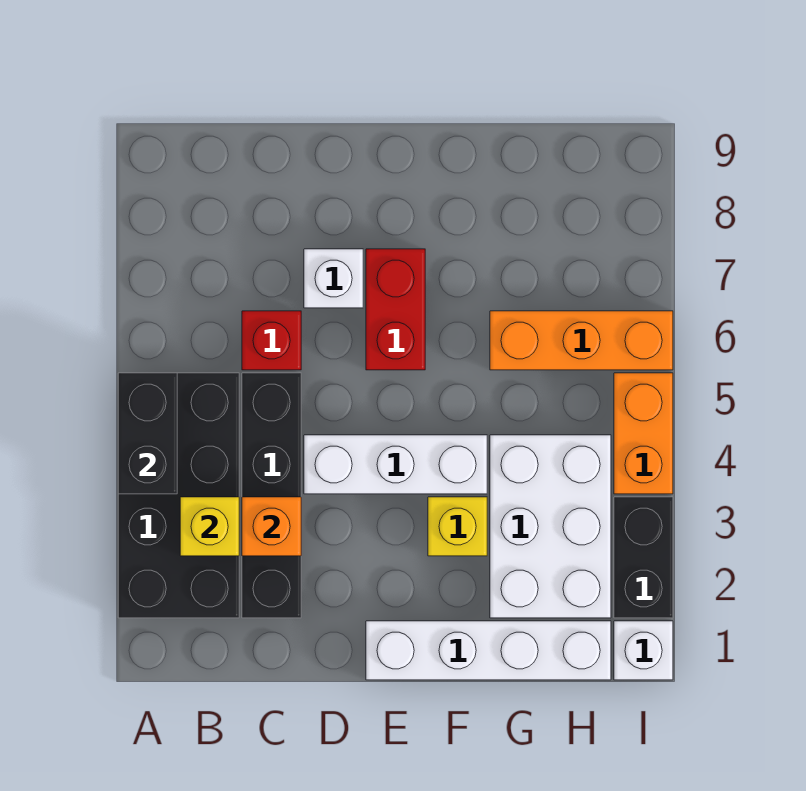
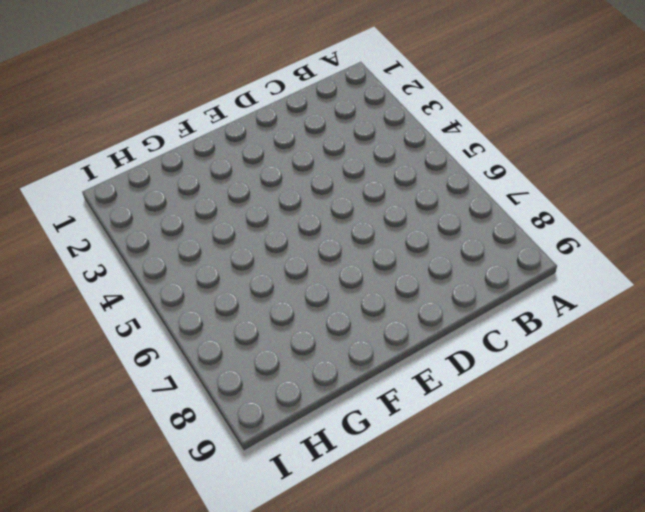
none -> black 2x4 brick [118,373,239,618]
none -> black 1x4 brick [242,373,301,618]
none -> red 1x1 brick [242,311,301,370]

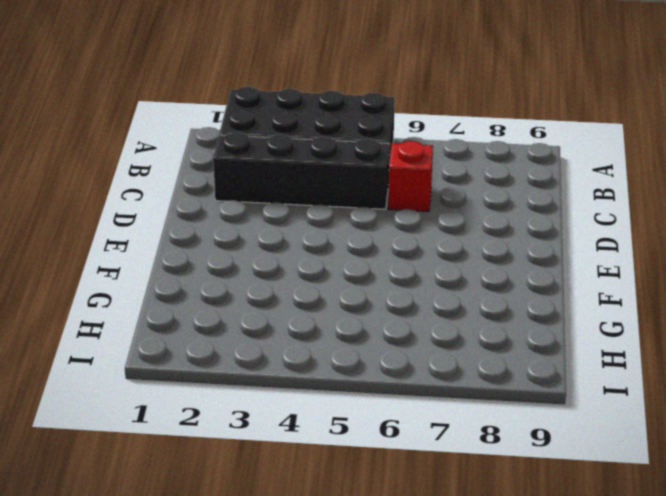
none -> white 1x3 brick [304,435,487,494]
none -> white 1x1 brick [304,249,363,308]
none -> white 1x4 brick [366,621,611,680]

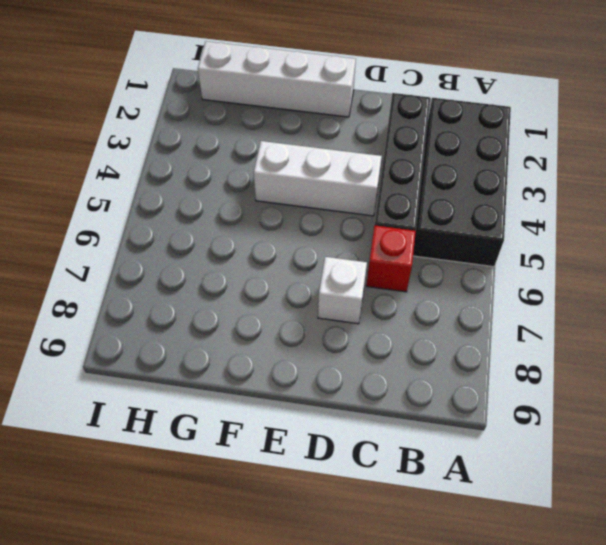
none -> red 1x2 brick [366,249,425,370]
none -> yellow 1x1 brick [428,497,487,556]
none -> white 2x3 brick [490,435,611,618]

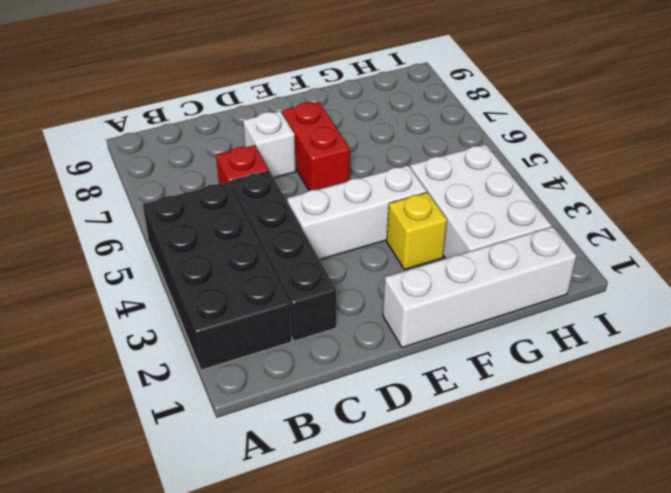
none -> orange 1x3 brick [490,311,673,370]
none -> white 1x1 brick [614,621,673,680]
none -> black 1x2 brick [614,497,673,618]

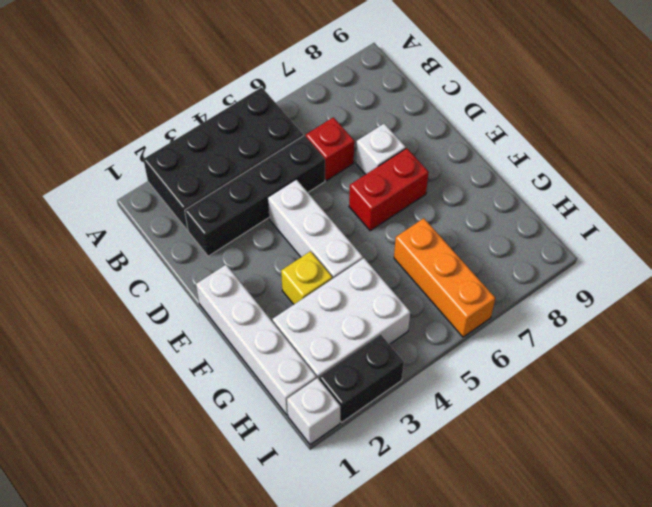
none -> orange 1x2 brick [614,373,673,494]
none -> black 1x2 brick [118,373,177,494]
none -> yellow 1x1 brick [180,497,239,556]

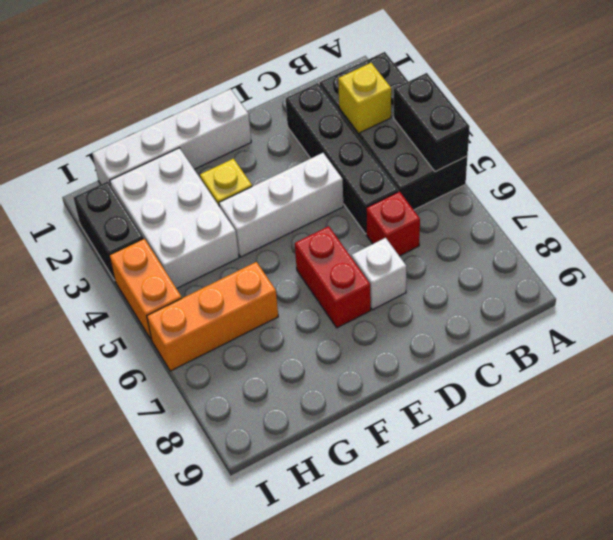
none -> white 1x1 brick [614,621,673,680]
none -> orange 1x1 brick [242,497,301,556]

